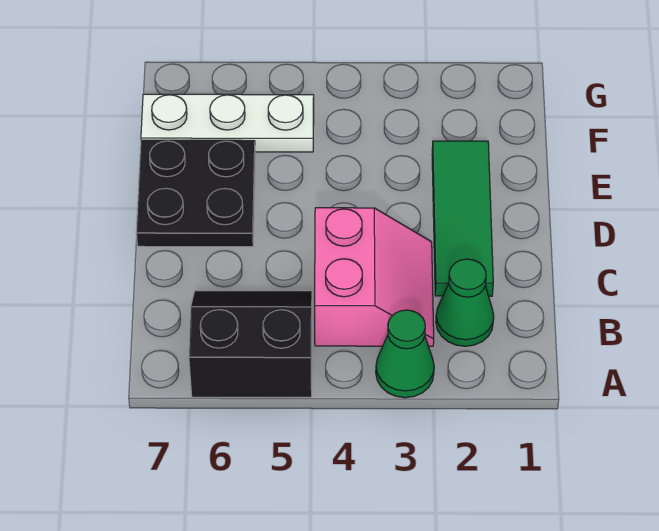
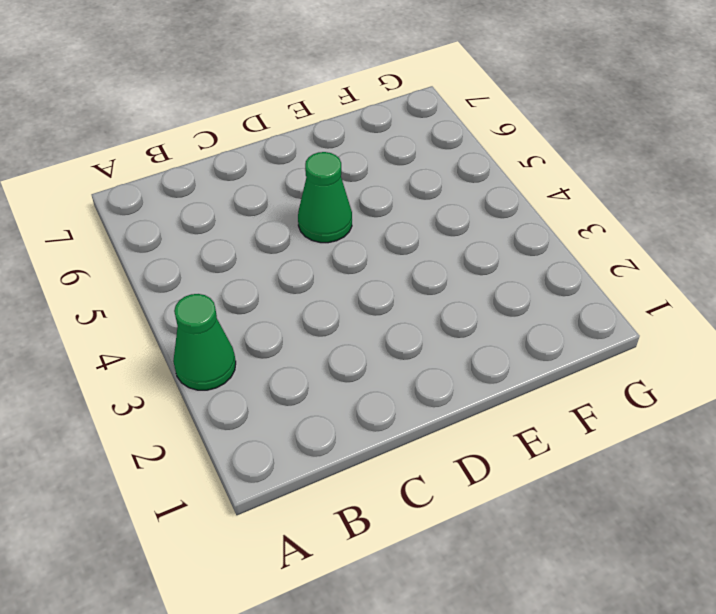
green 1x1 cone [298,152,352,243] -> green 1x1 cone moved to [436,259,494,346]
none -> black 2x2 slope [189,291,312,397]
none -> pink 2x2 slope [315,208,434,346]

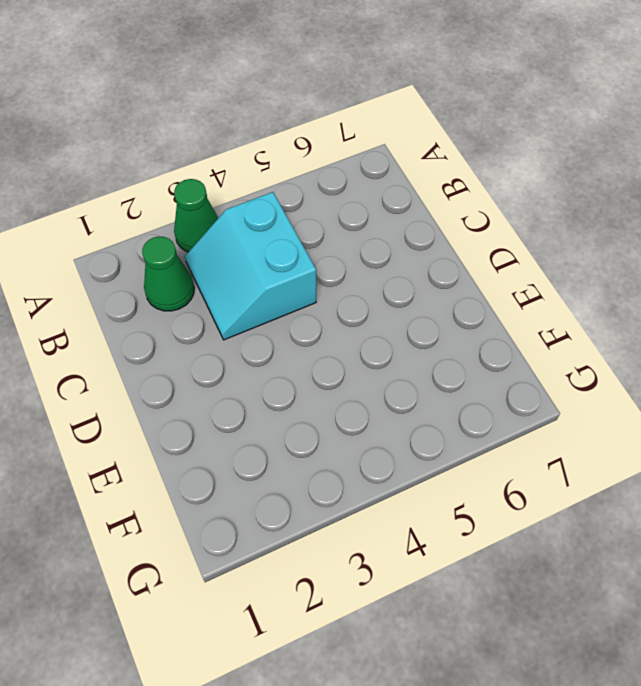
cyan 2x2 slope [185,192,316,340] -> pink 2x2 slope [315,208,434,346]
none -> black 2x2 slope [189,291,312,397]
none -> green 1x3 tile [432,141,493,296]

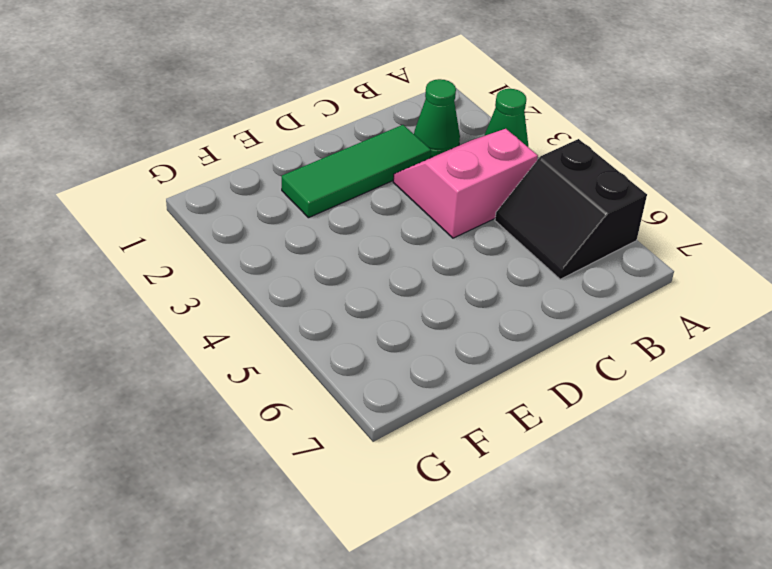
none -> black 2x2 plate [136,140,255,247]
none -> white 1x3 plate [141,94,314,152]

